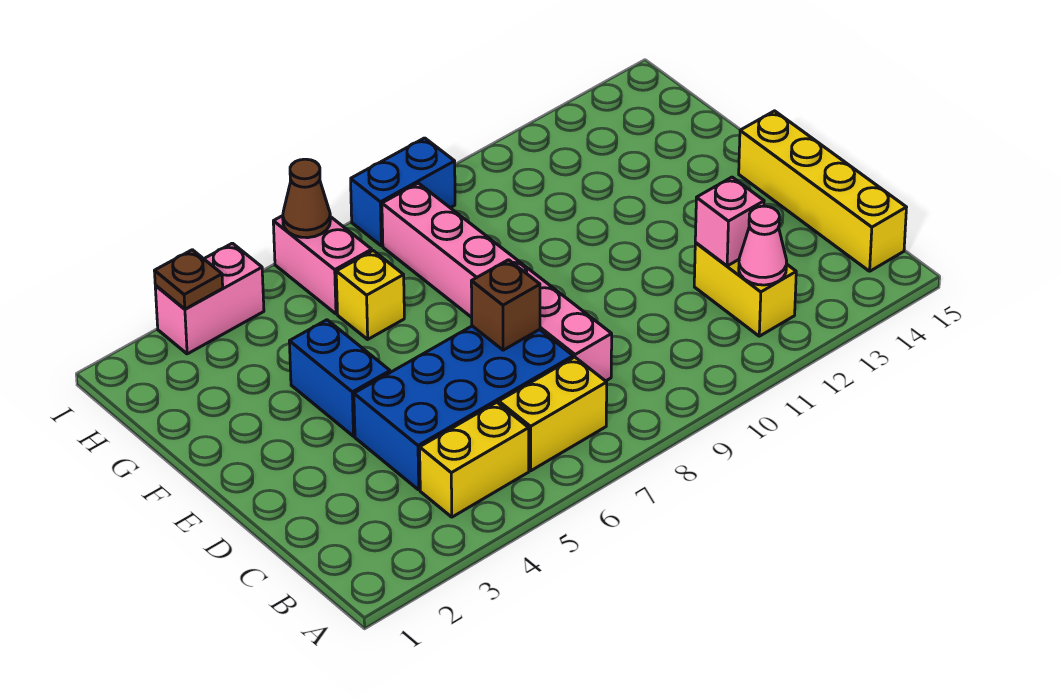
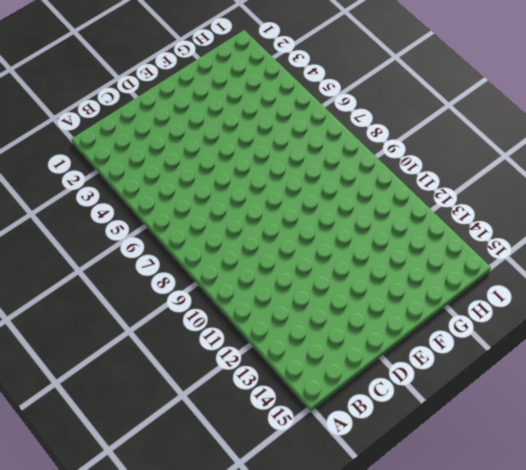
none -> yellow 1x2 brick [420,402,529,517]
none -> yellow 1x2 brick [499,357,607,471]
none -> yellow 1x2 brick [694,243,796,336]

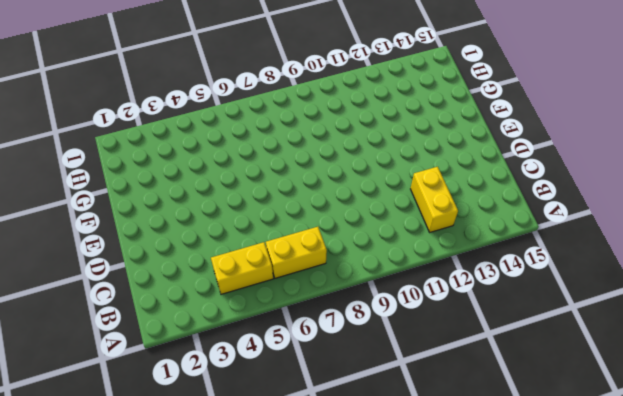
none -> yellow 1x4 brick [739,111,907,271]
none -> blue 2x4 brick [354,326,573,490]
none -> pink 1x6 brick [382,183,612,381]

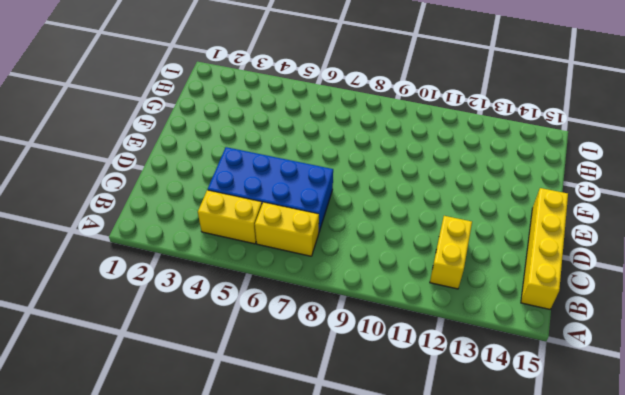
none -> pink 1x6 brick [382,183,612,381]
none -> blue 1x2 brick [289,320,390,436]
none -> yellow 1x1 brick [336,251,404,339]

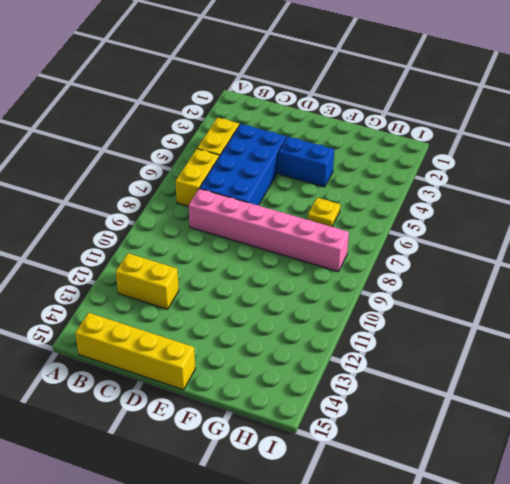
yellow 1x1 plate [308,198,340,227] -> yellow 1x1 brick [336,251,404,339]
none -> pink 1x2 brick [273,216,372,314]
none -> pink 1x2 brick [155,243,264,354]
none -> blue 1x2 brick [351,138,455,246]

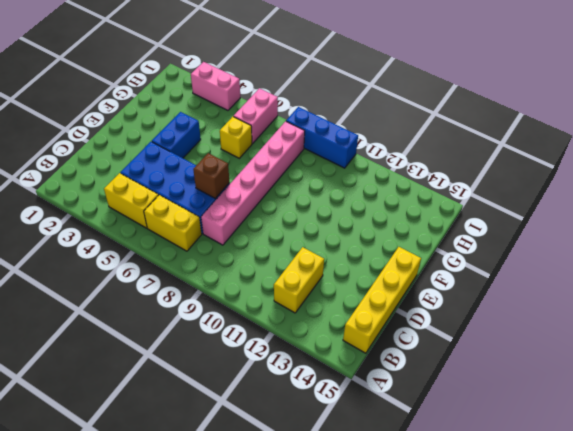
blue 1x3 brick [286,107,358,168] -> blue 1x2 brick [351,138,455,246]
none -> pink 1x1 cone [739,206,787,285]
none -> pink 1x1 brick [695,177,764,266]
none -> brown 1x1 plate [155,250,223,309]

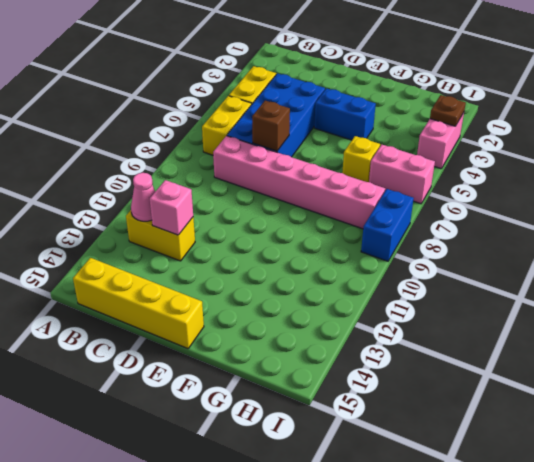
none -> brown 1x1 cone [283,159,330,238]

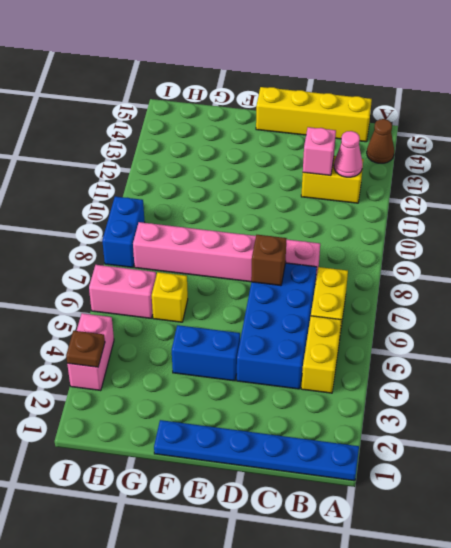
blue 1x6 plate [154,420,359,481] -> none
brown 1x1 cone [367,119,394,163] -> brown 1x1 cone moved to [283,159,330,238]

